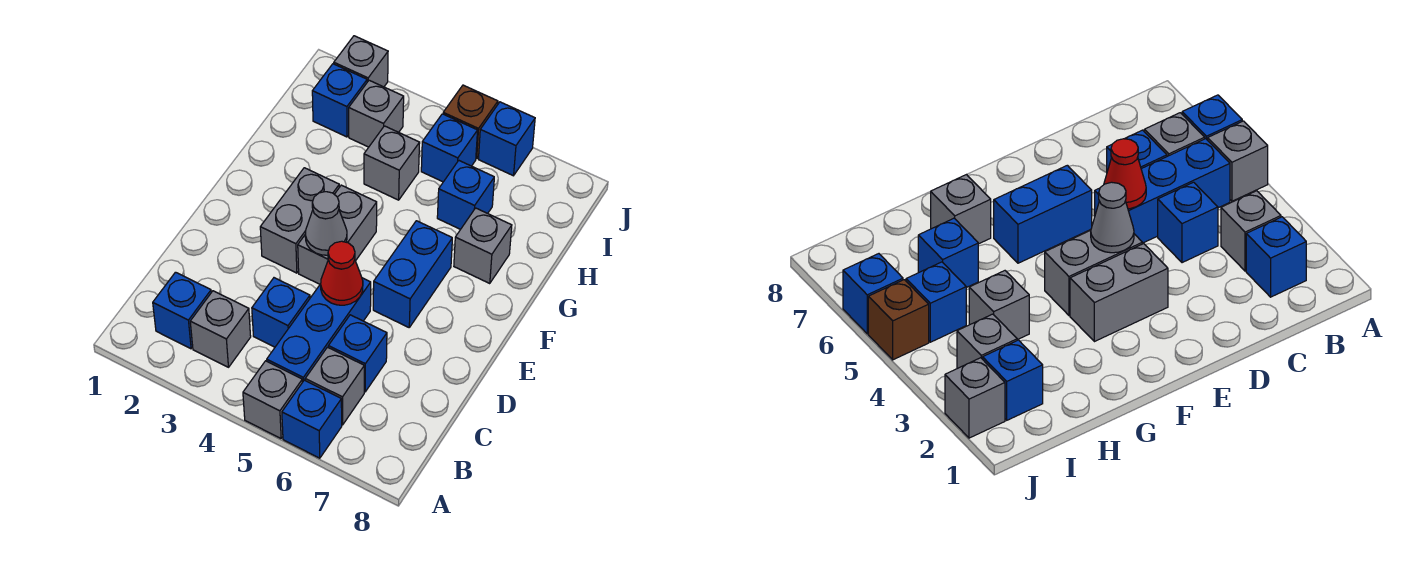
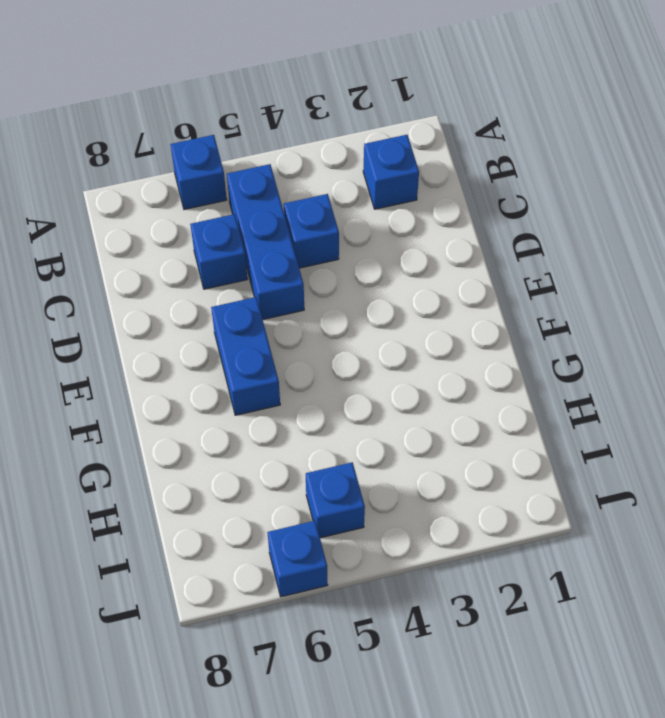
none -> grey 1x1 brick [243,361,302,438]
none -> grey 1x1 brick [190,291,251,367]
none -> grey 1x1 brick [305,347,364,425]

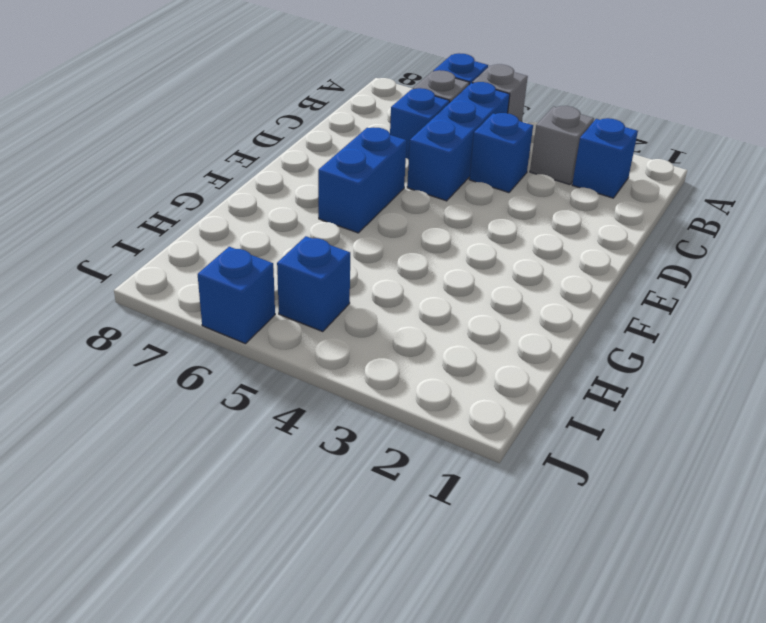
none -> grey 1x2 brick [260,168,339,273]
none -> grey 1x2 brick [298,185,377,284]
none -> grey 1x1 brick [454,208,512,283]

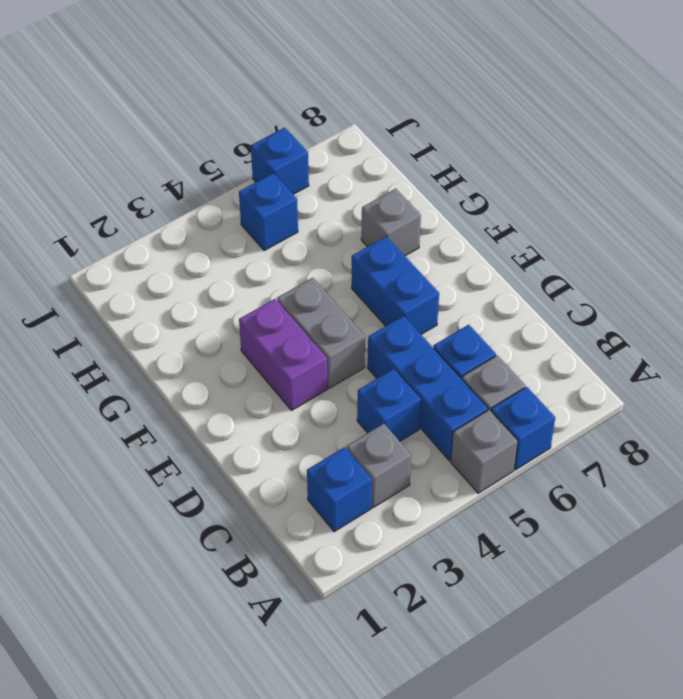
purple 1x2 brick [239,299,327,410] -> grey 1x2 brick [260,168,339,273]
none -> grey 1x1 brick [364,126,420,200]
none -> blue 1x1 brick [437,161,494,229]
none -> blue 1x1 brick [312,64,367,137]

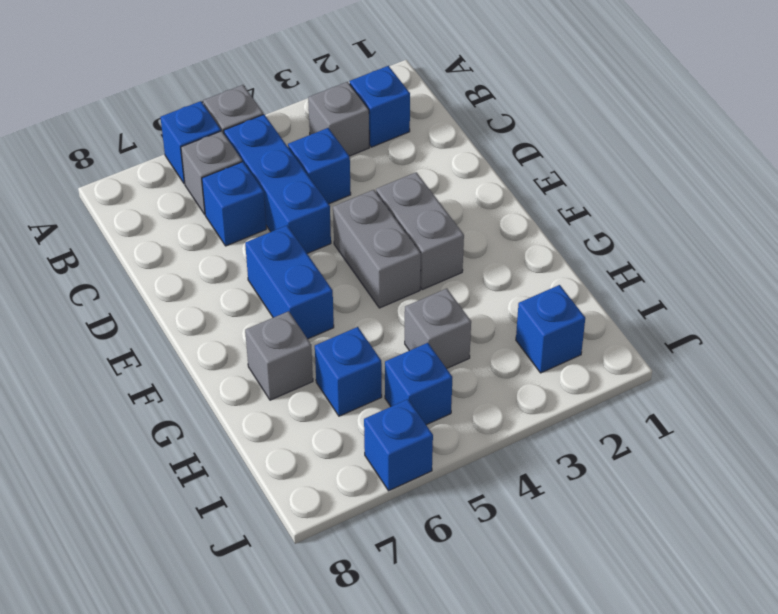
none -> grey 1x1 brick [349,80,404,147]
none -> grey 1x1 brick [334,36,388,87]
none -> brown 1x1 brick [443,85,498,159]

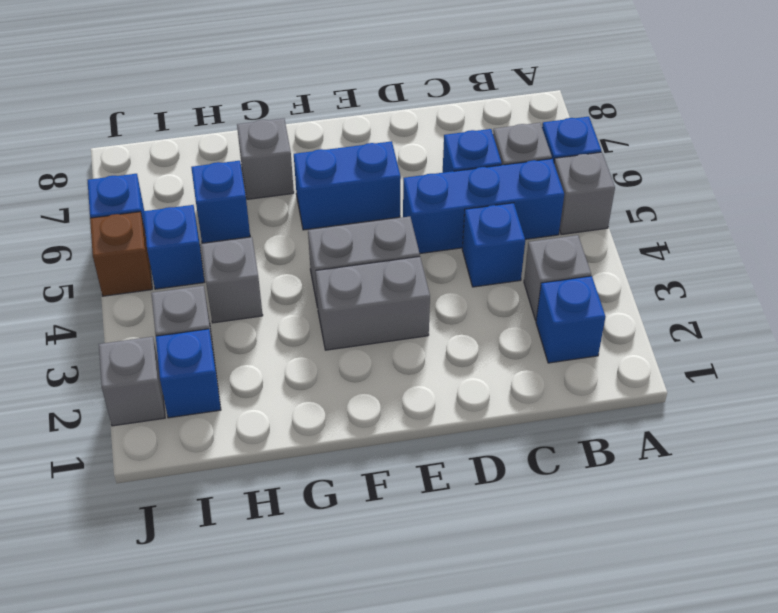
none -> red 1x1 cone [321,241,363,305]
none -> grey 1x1 cone [305,192,347,255]

